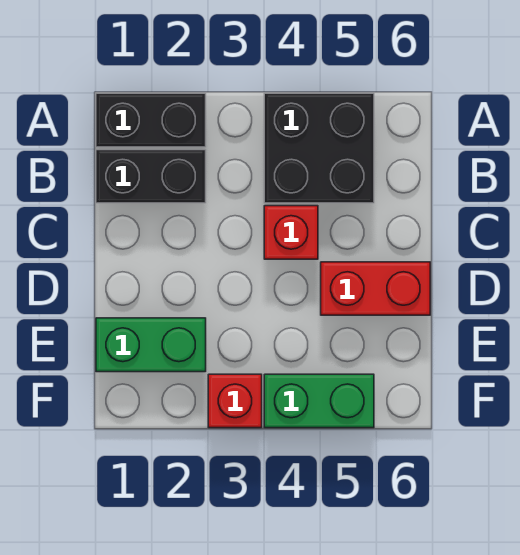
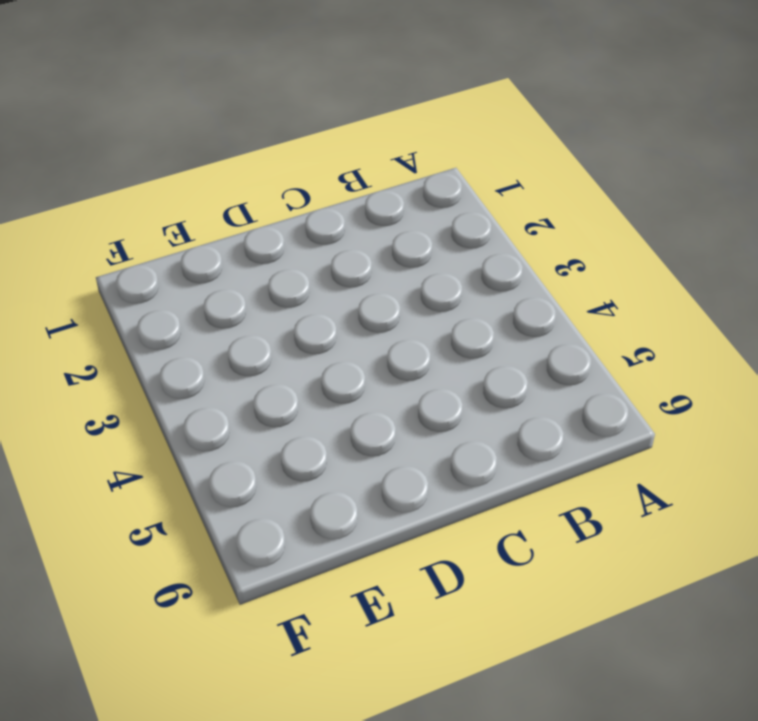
none -> black 1x2 brick [96,93,206,147]
none -> black 2x2 brick [264,93,374,203]

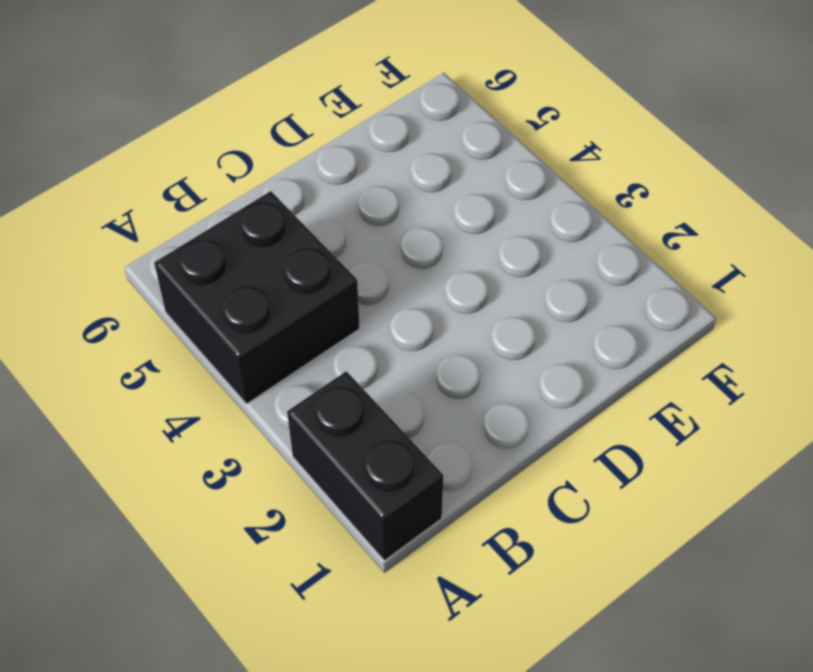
none -> black 1x2 brick [96,150,206,203]
none -> red 1x1 brick [264,206,318,259]

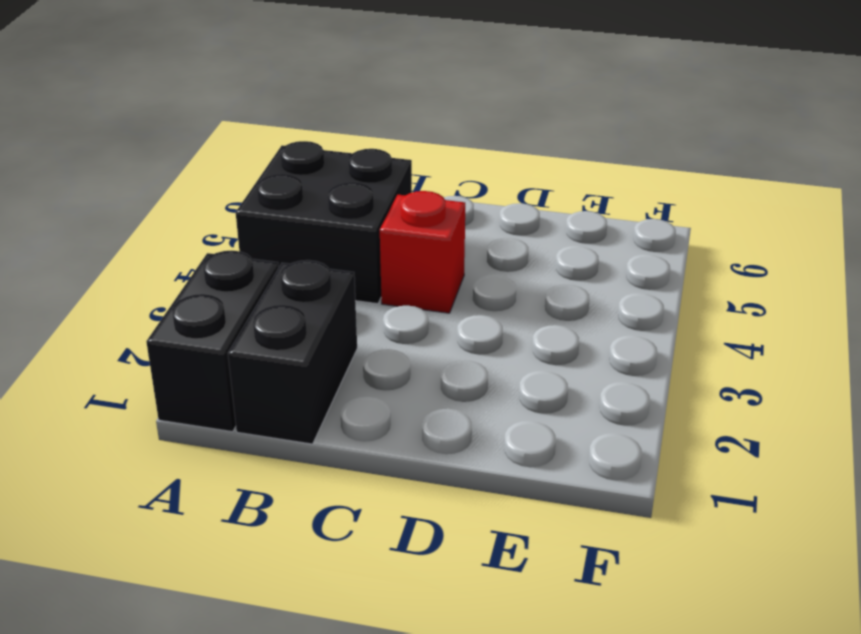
none -> red 1x2 brick [321,262,430,315]
none -> green 1x2 brick [96,318,206,372]

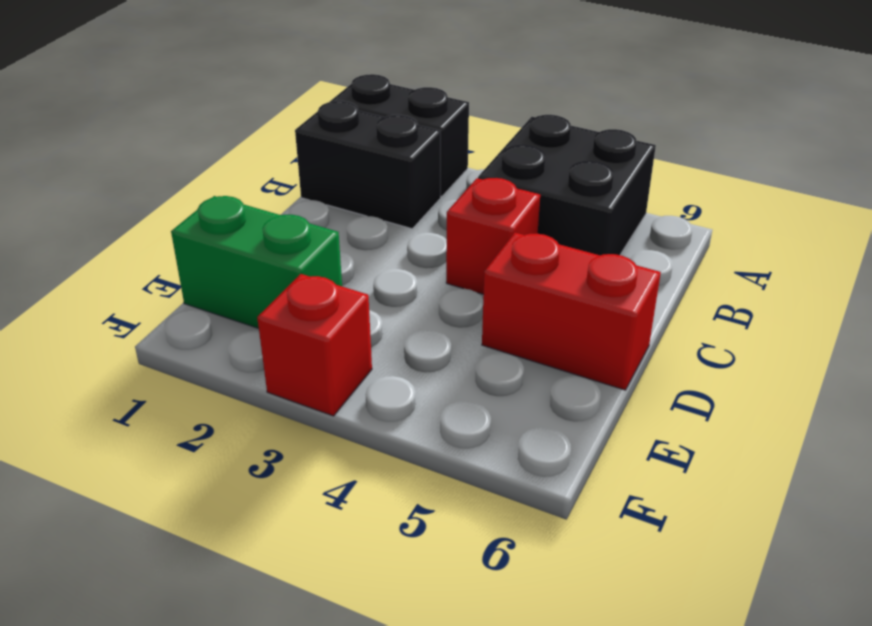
none -> green 1x2 brick [264,374,374,428]

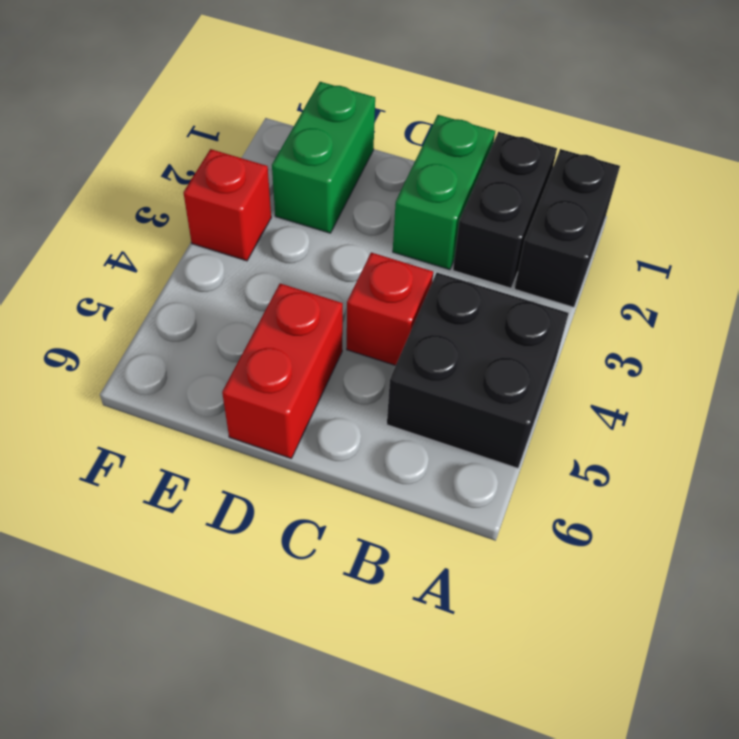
green 1x2 brick [393,115,495,270] -> green 1x2 brick moved to [264,374,374,428]

